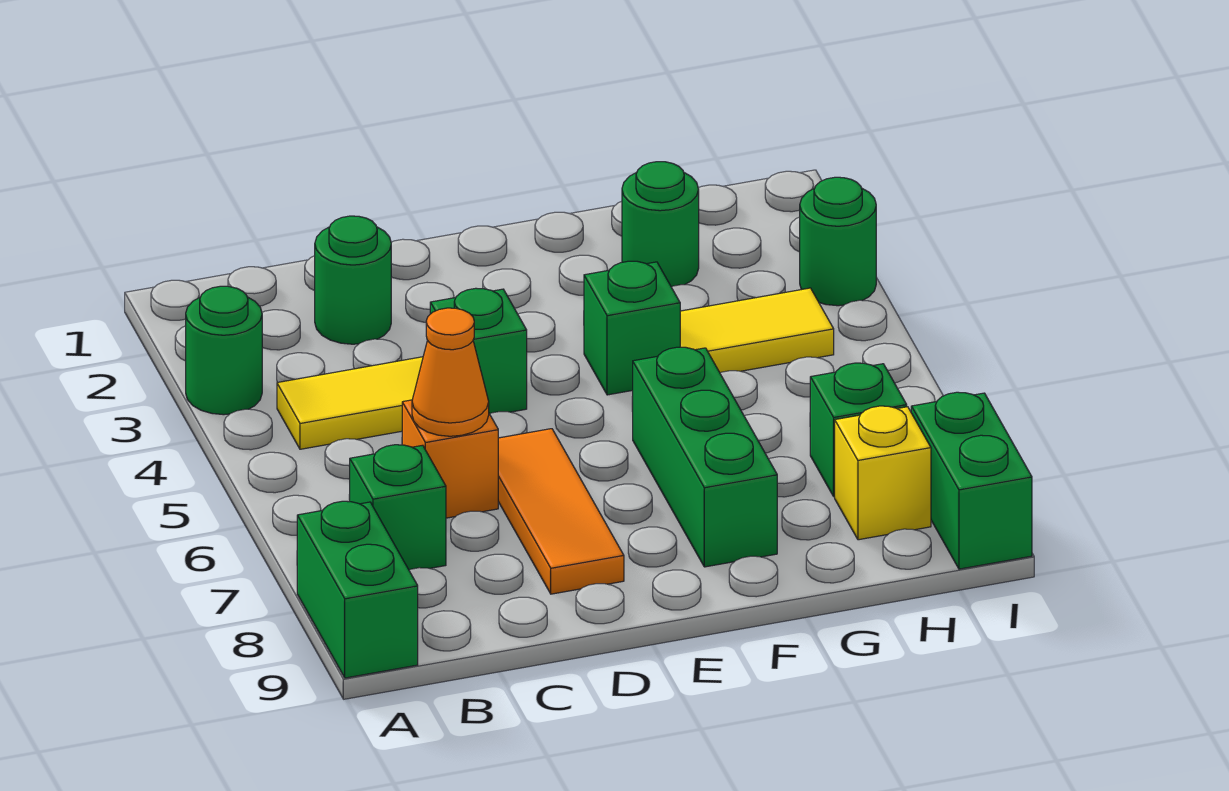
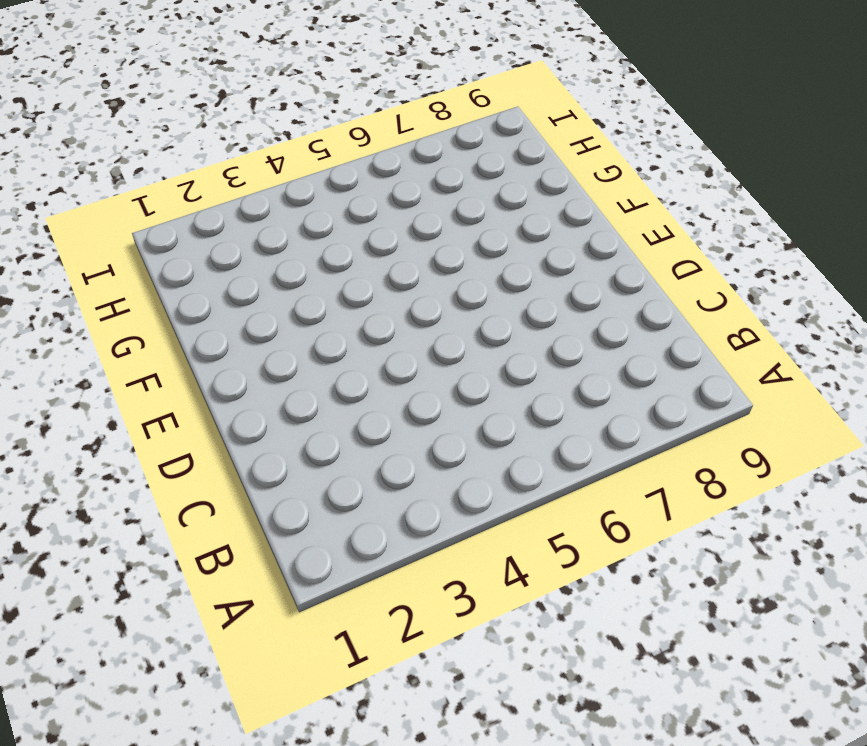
none -> green 1x1 round brick [186,286,262,415]
none -> green 1x2 brick [297,501,418,678]
none -> yellow 1x2 tile [277,357,423,449]

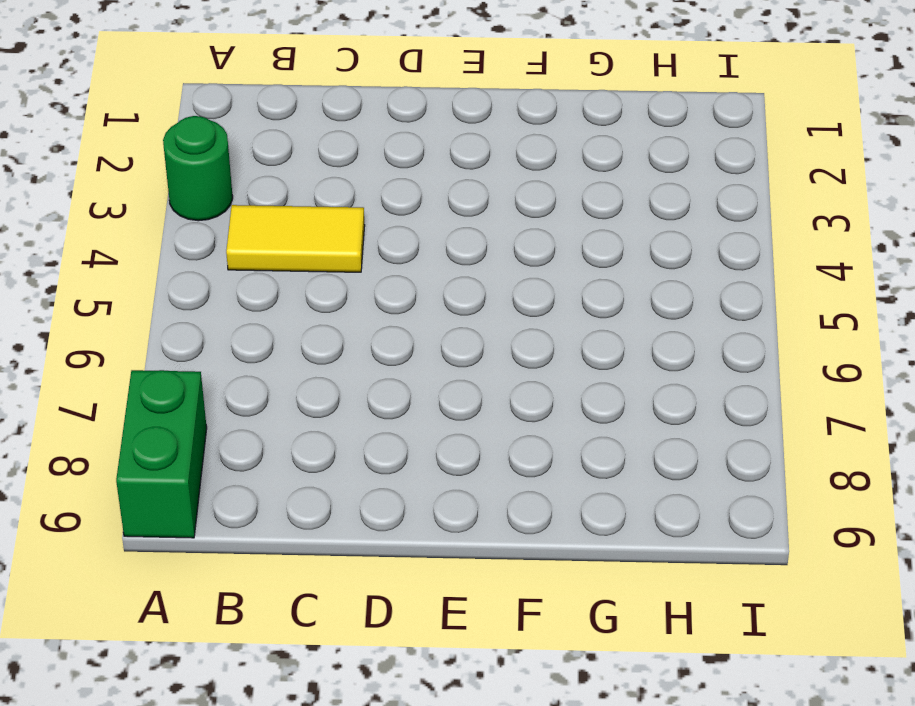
none -> green 1x1 brick [350,445,446,570]
none -> green 1x1 round brick [315,216,391,344]
none -> orange 1x1 brick [402,400,498,518]

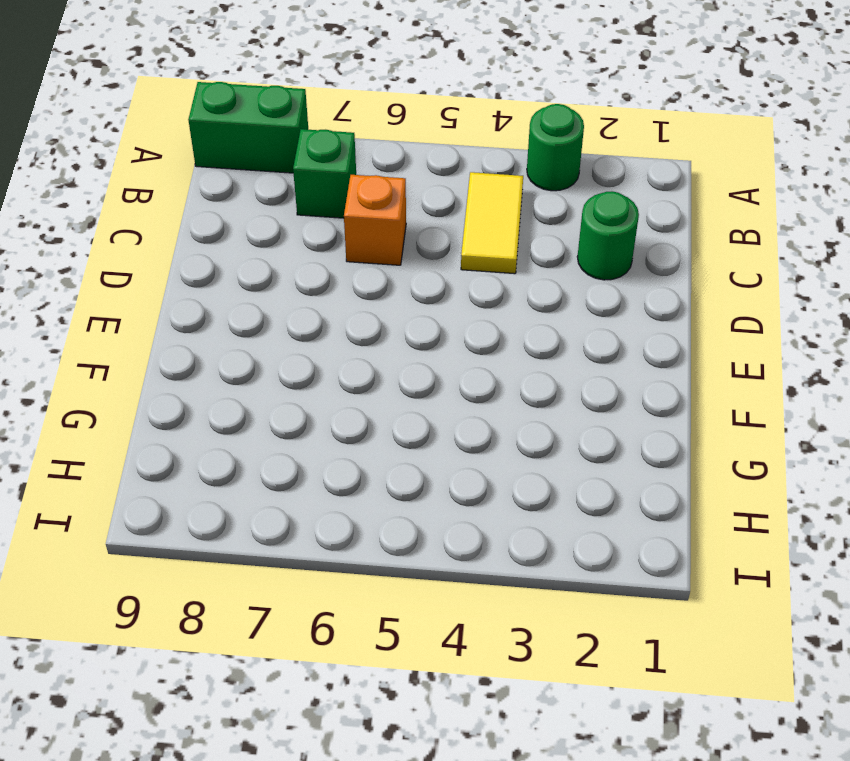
none -> green 1x1 brick [430,288,527,414]
none -> orange 1x3 tile [498,429,624,594]
none -> green 1x1 brick [584,261,680,395]

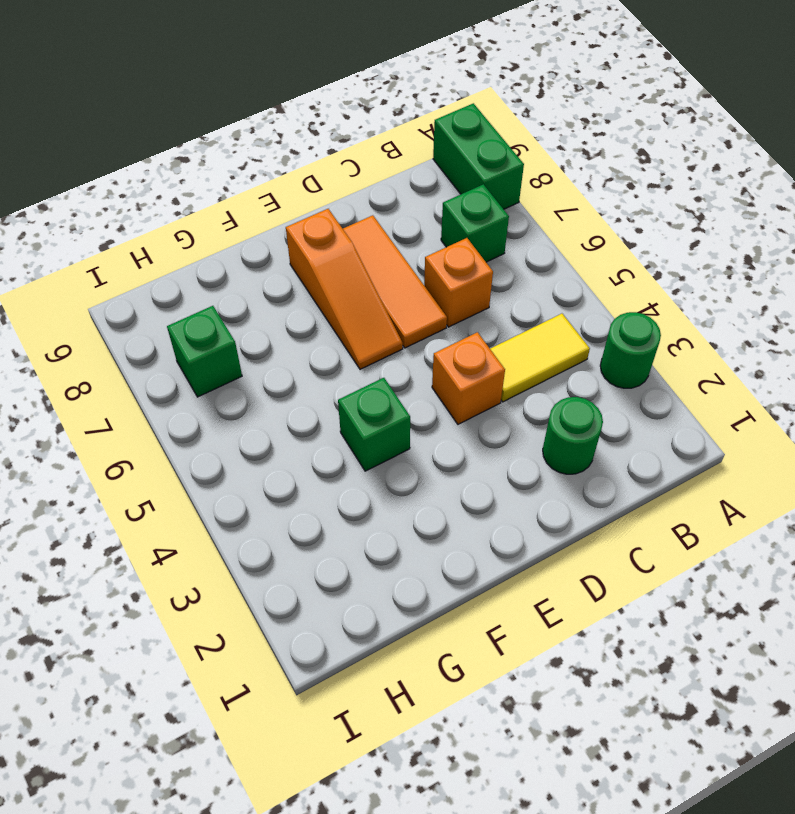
orange 1x1 brick [432,332,505,424] -> green 1x1 brick [430,288,527,414]
orange 1x3 slope [286,209,403,369] -> none
none -> green 1x3 brick [632,347,777,567]
none -> green 1x1 round brick [622,162,699,287]
none -> yellow 1x2 tile [680,288,834,373]

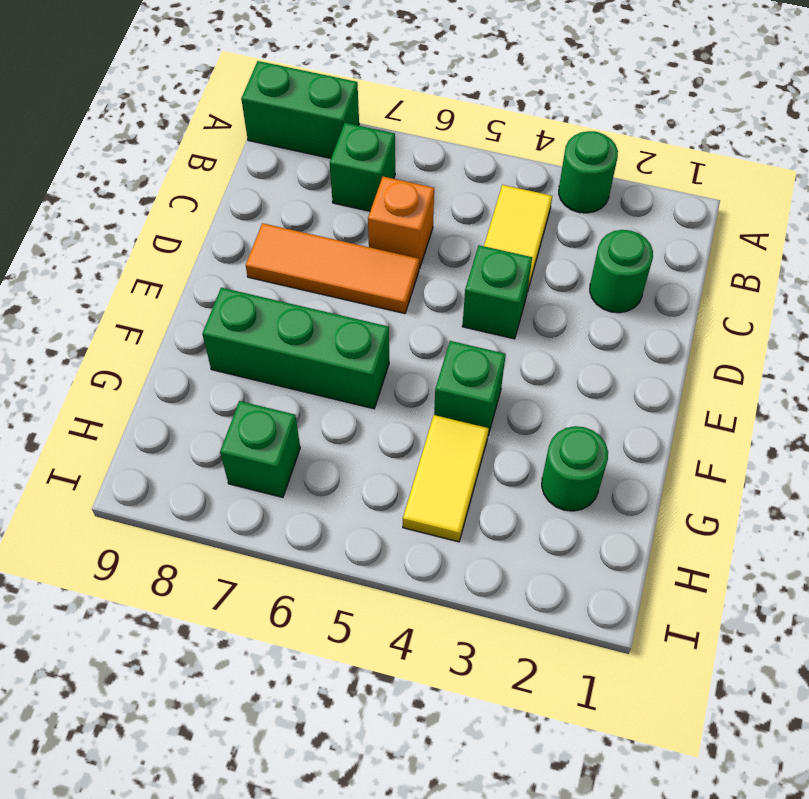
none -> yellow 1x1 brick [835,406,931,540]
none -> green 1x1 round brick [800,177,876,306]
none -> green 1x2 brick [911,392,1032,569]

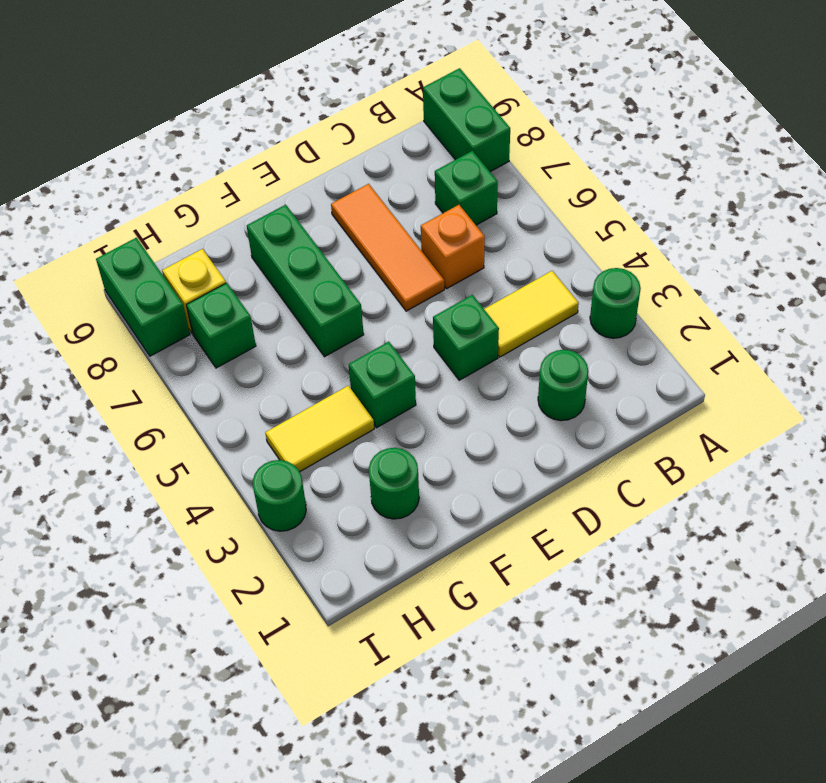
none -> orange 1x1 cone [412,308,489,436]

